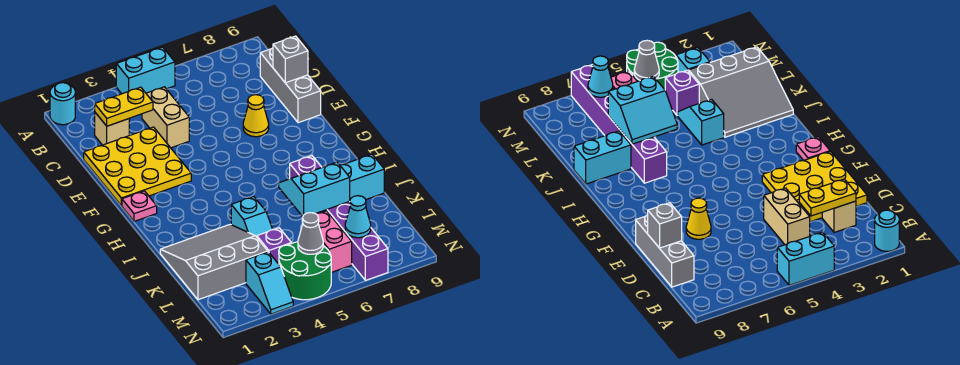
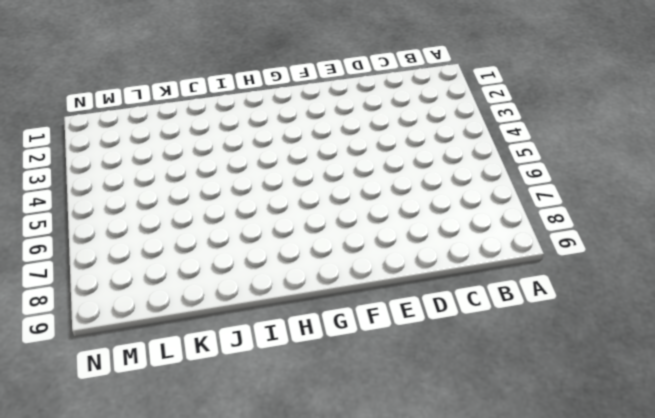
none -> cyan 1x1 round brick [50,83,75,125]
none -> cyan 1x2 brick [116,47,175,94]
none -> tan 1x1 brick [95,113,129,145]

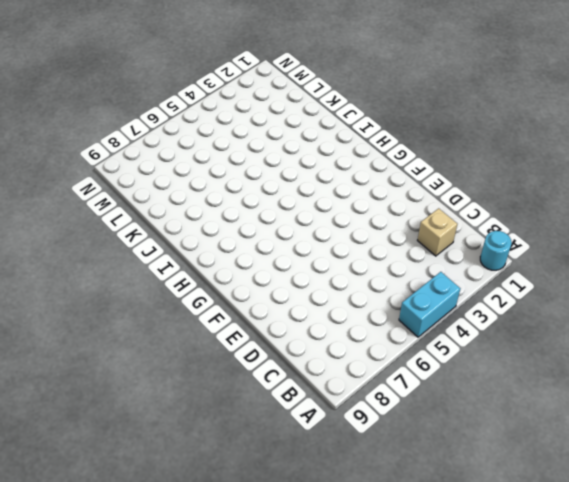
none -> tan 1x2 brick [142,87,189,148]
none -> grey 1x3 brick [260,48,321,123]
none -> yellow 3x3 plate [84,127,191,206]

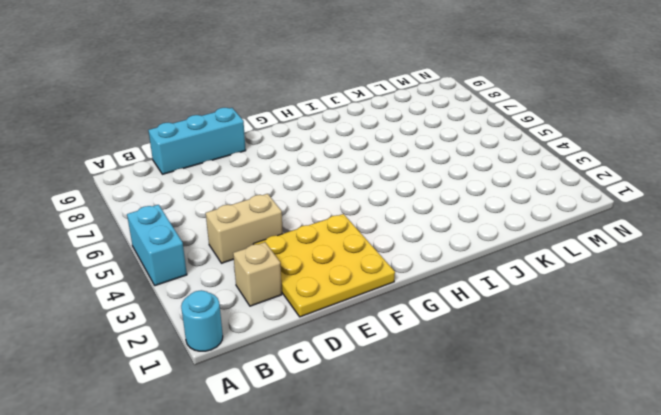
cyan 1x3 brick [148,108,246,174] -> grey 1x3 brick [260,48,321,123]
none -> yellow 1x1 cone [243,95,269,137]
none -> pink 1x1 plate [122,191,157,221]
none -> purple 1x6 brick [290,156,388,280]

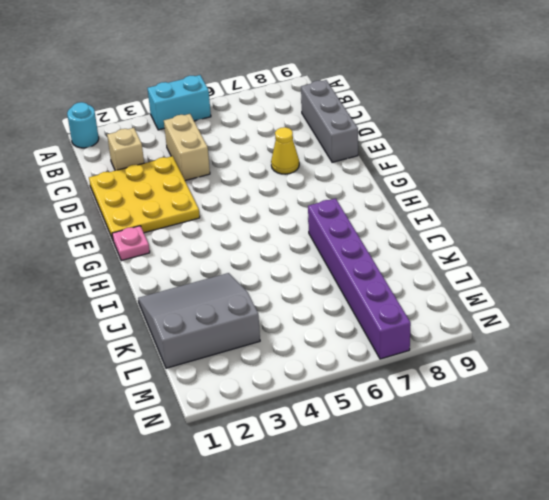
none -> cyan 1x2 slope [231,196,273,237]
none -> cyan 1x2 brick [340,154,384,200]
none -> purple 1x1 brick [257,228,291,264]

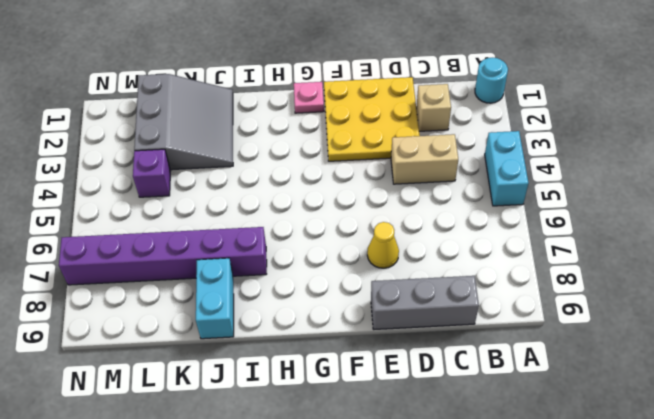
none -> cyan 1x2 slope [231,196,273,237]
none -> pink 1x2 brick [317,211,352,272]
none -> cyan 1x2 slope [246,252,293,314]

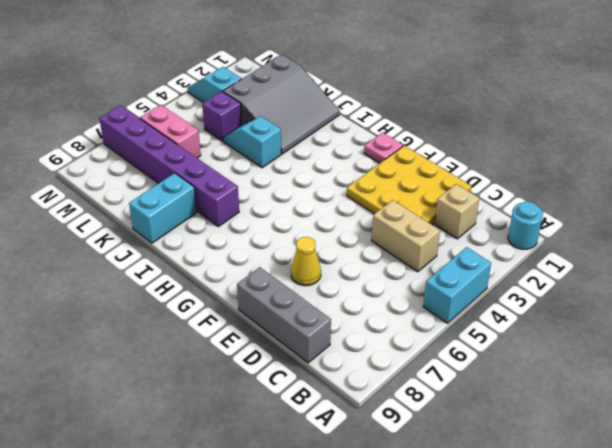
none -> green 2x2 round brick [279,242,331,300]
none -> yellow 1x2 plate [95,87,153,126]
none -> grey 1x1 brick [273,36,308,83]

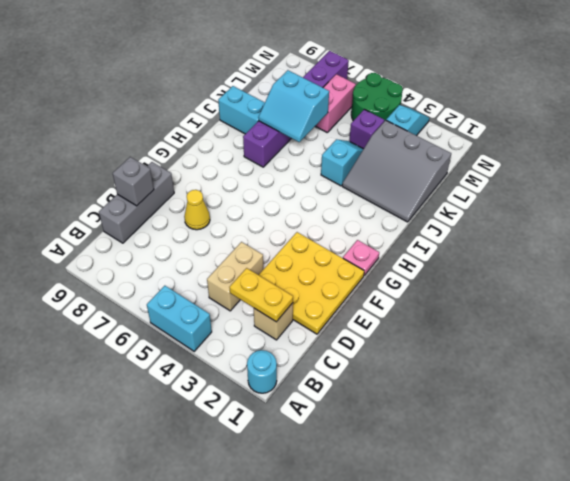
none -> grey 1x1 cone [298,213,323,254]
none -> cyan 1x1 cone [345,196,371,238]

